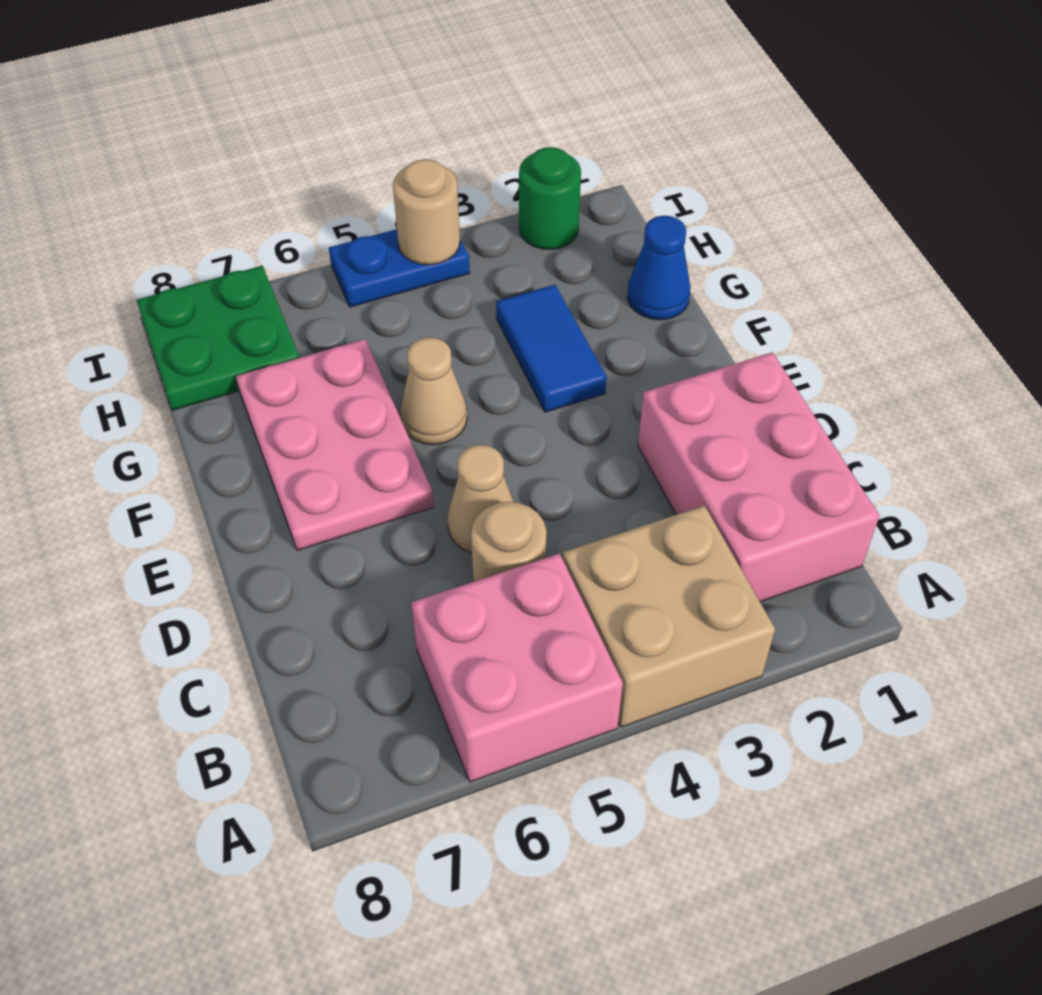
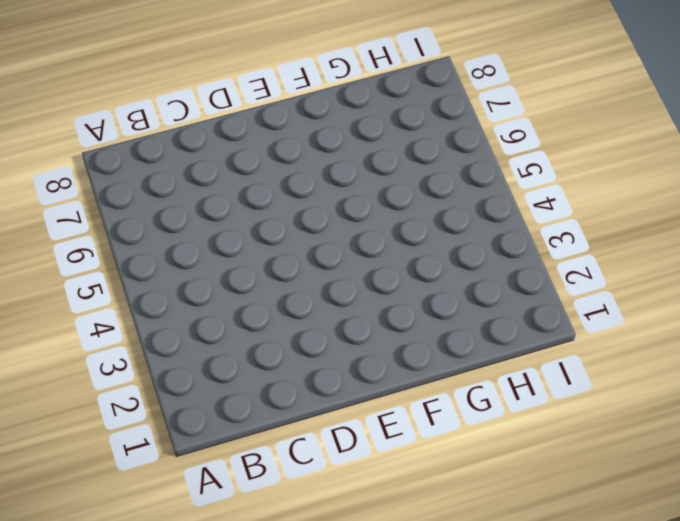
none -> tan 2x2 brick [563,506,775,727]
none -> pink 2x2 brick [411,554,623,782]
none -> pink 2x3 brick [638,352,880,602]

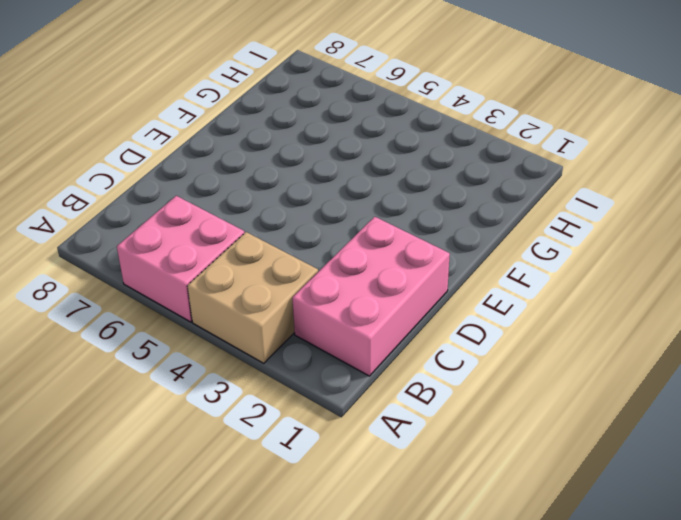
none -> tan 1x1 round brick [471,502,547,582]
none -> tan 1x1 cone [447,445,514,553]
none -> pink 2x3 plate [236,339,434,551]

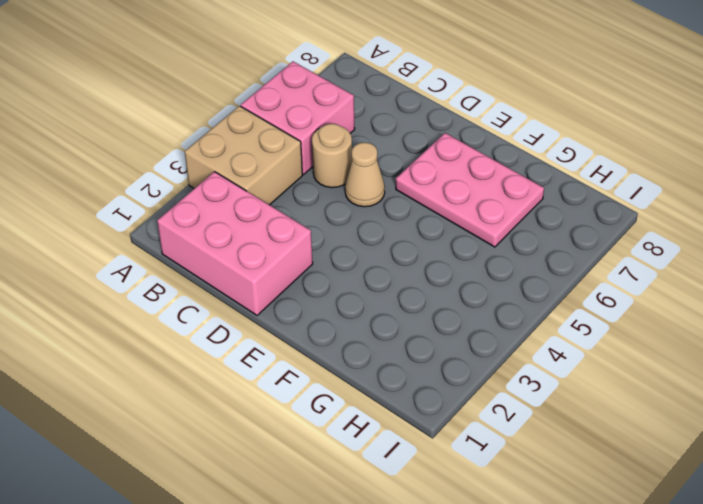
none -> blue 1x2 tile [496,285,606,412]
none -> tan 1x1 cone [400,337,467,445]
none -> blue 1x1 cone [627,216,690,320]

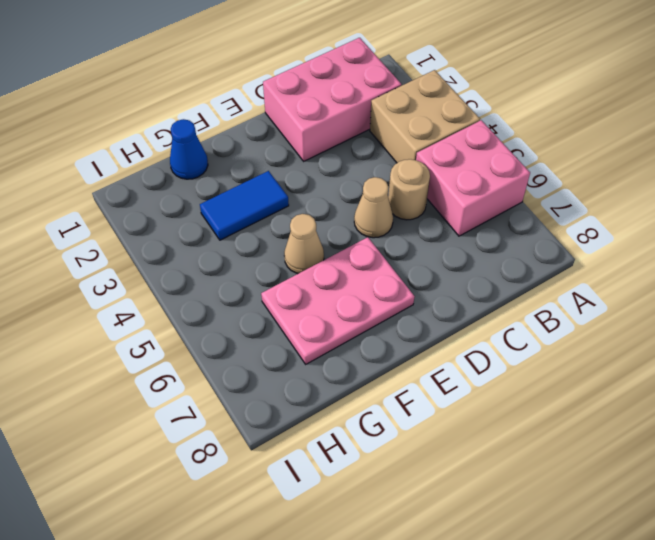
none -> green 2x2 plate [136,266,299,410]
none -> green 1x1 round brick [519,147,581,249]
none -> blue 1x2 plate [329,229,470,307]

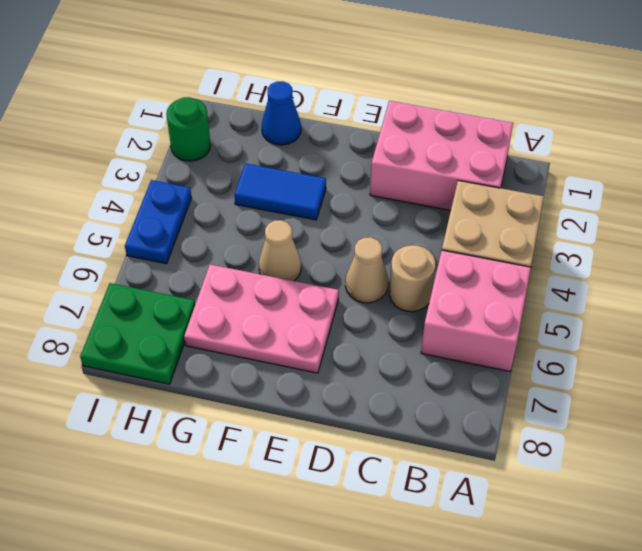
none -> tan 1x1 round brick [393,159,460,265]

